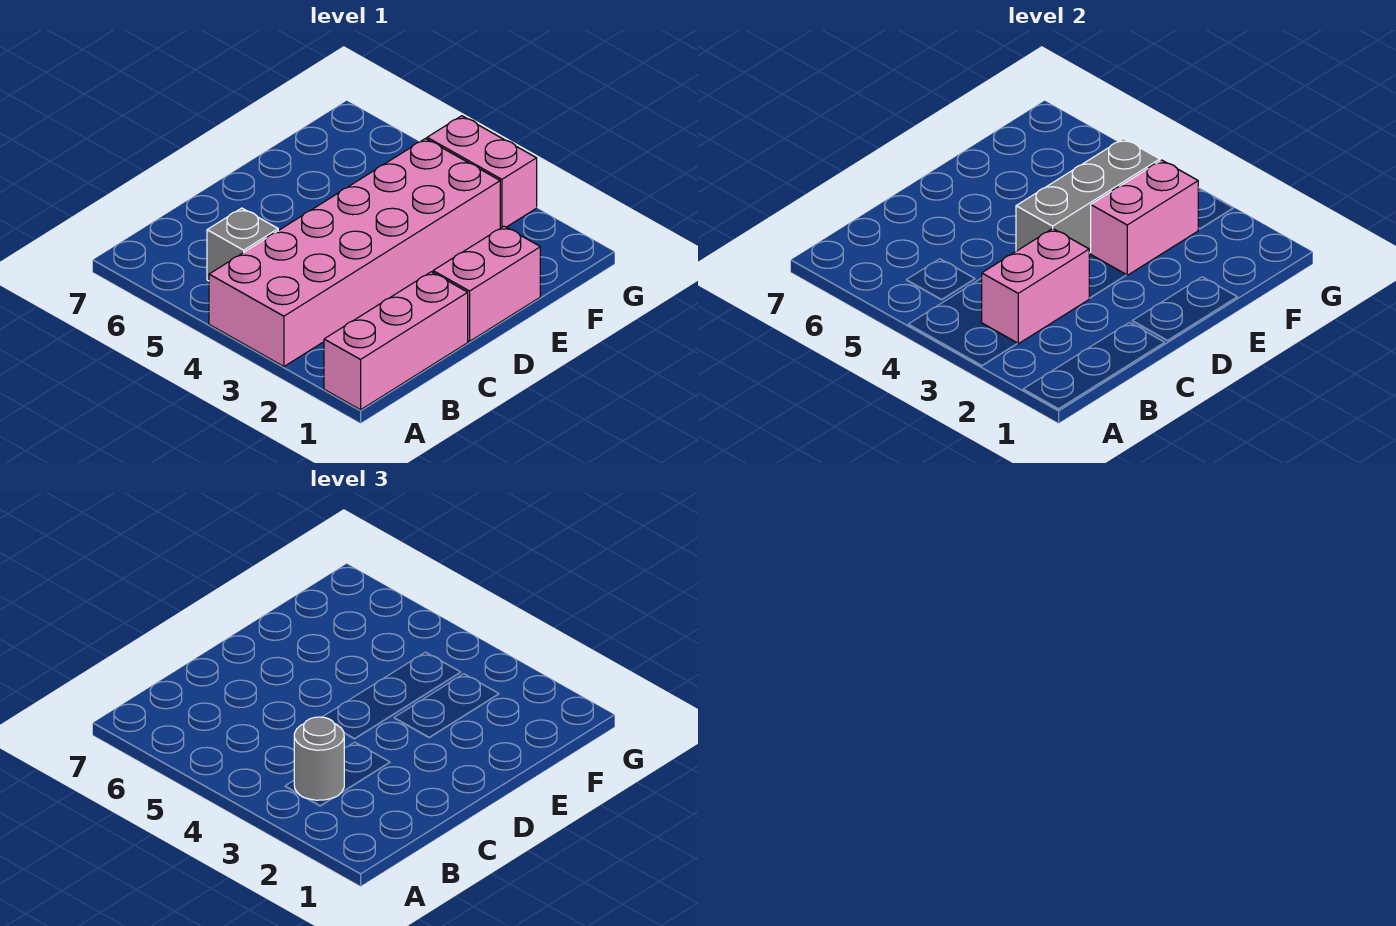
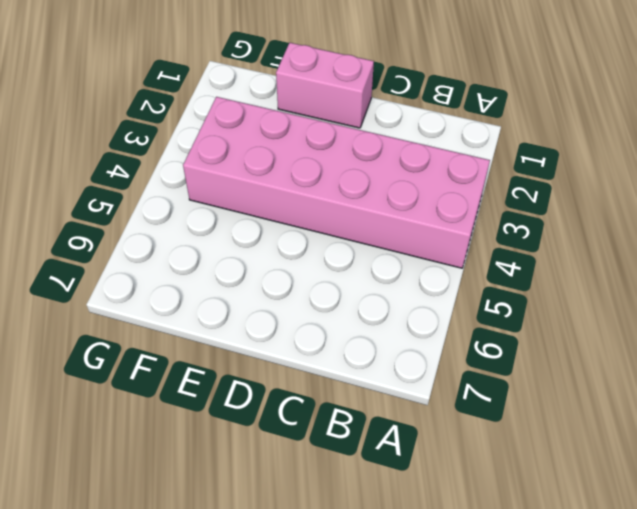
none -> pink 1x3 brick [324,272,468,410]
none -> grey 1x1 brick [207,208,278,281]

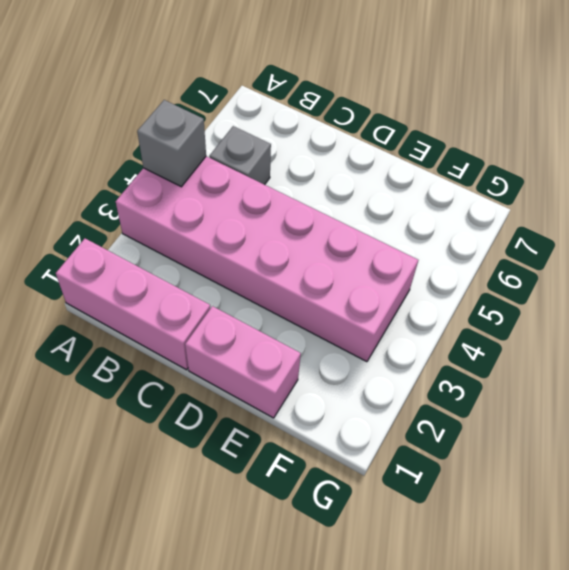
grey 1x1 brick [137,100,206,187] -> none
none -> pink 1x2 brick [427,116,537,228]
none -> pink 1x2 brick [982,229,1089,344]

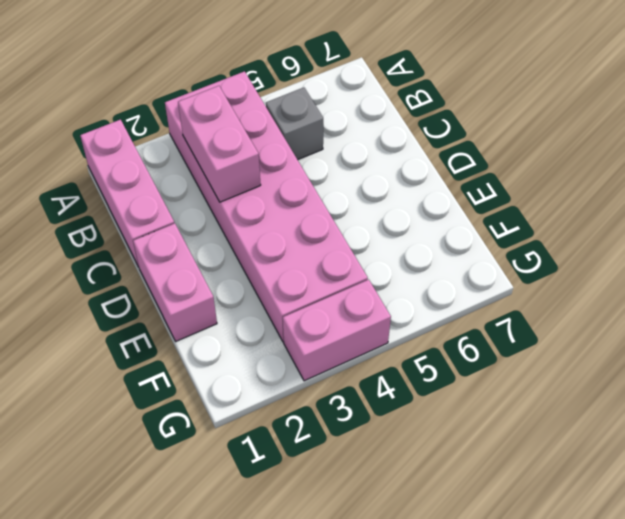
none -> grey 1x3 brick [1016,139,1160,253]
none -> pink 1x2 brick [1091,160,1198,275]

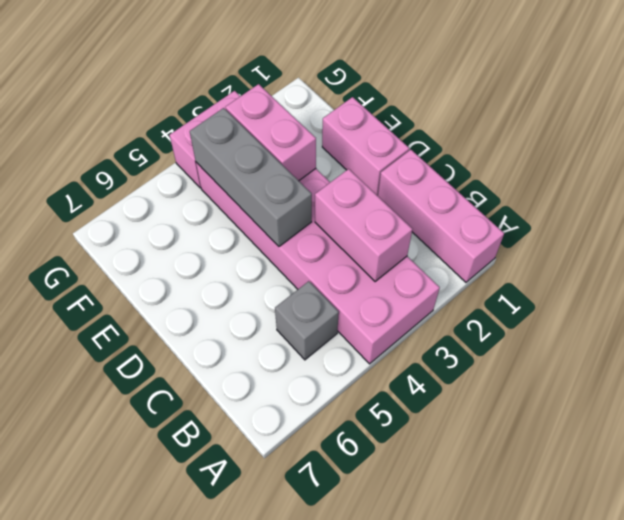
none -> grey 1x1 round brick [294,717,344,800]

